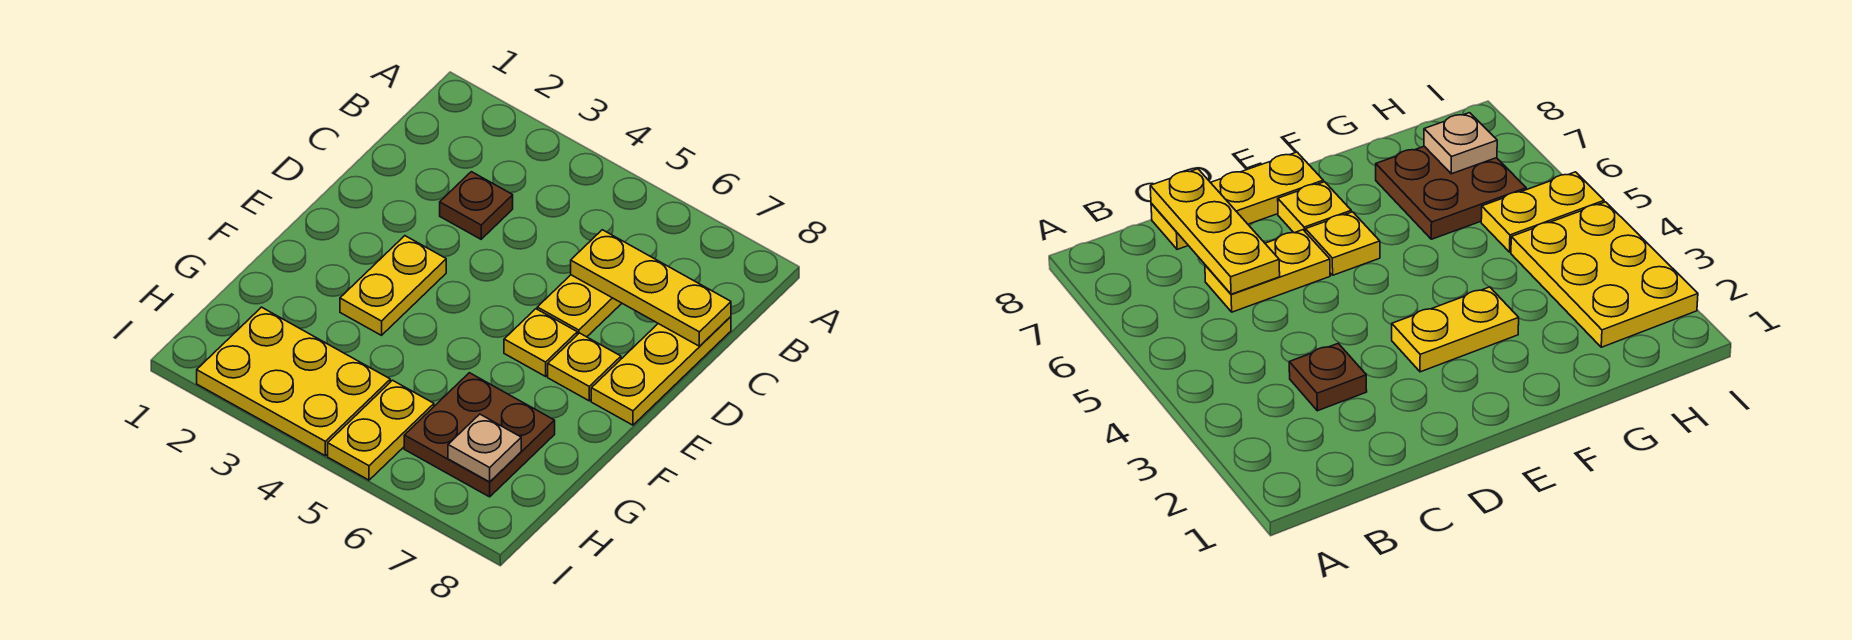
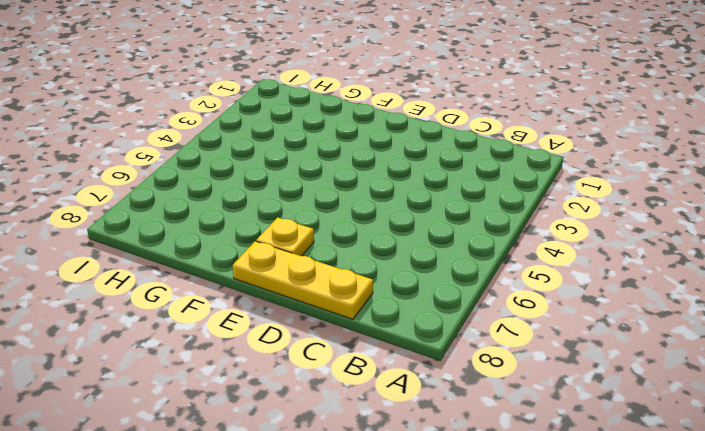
none -> brown 1x1 plate [440,172,513,239]
none -> yellow 1x2 plate [537,275,622,337]

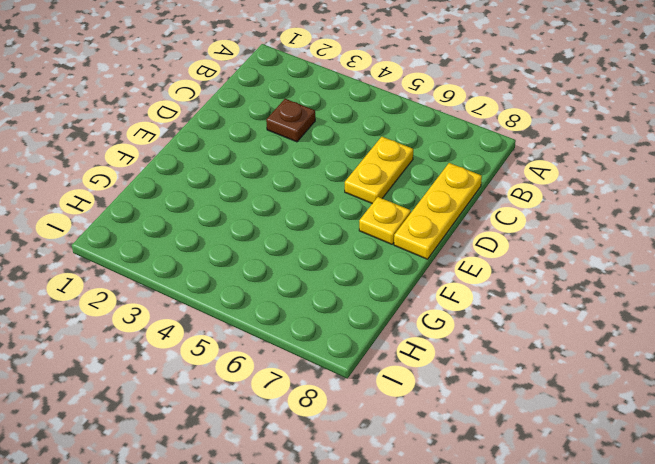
none -> yellow 1x2 plate [340,236,446,335]
none -> yellow 1x1 plate [504,309,577,376]

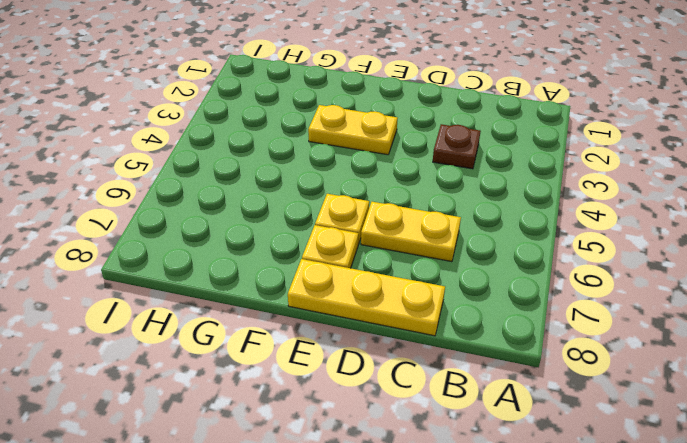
none -> brown 2x2 plate [404,373,555,497]
none -> yellow 2x3 plate [197,307,390,456]

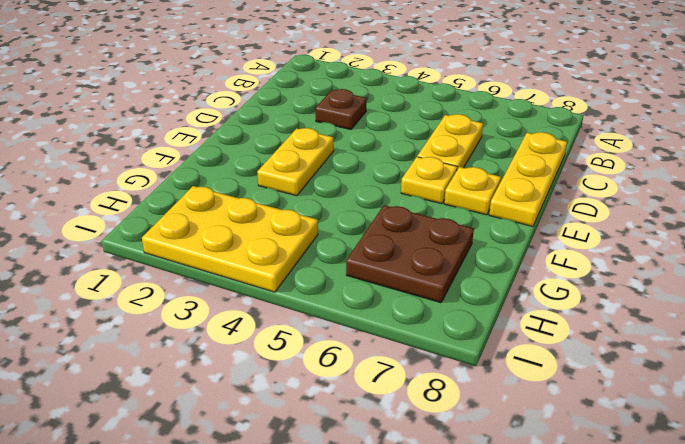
none -> yellow 1x2 plate [328,380,434,480]
none -> yellow 1x3 plate [571,230,731,346]

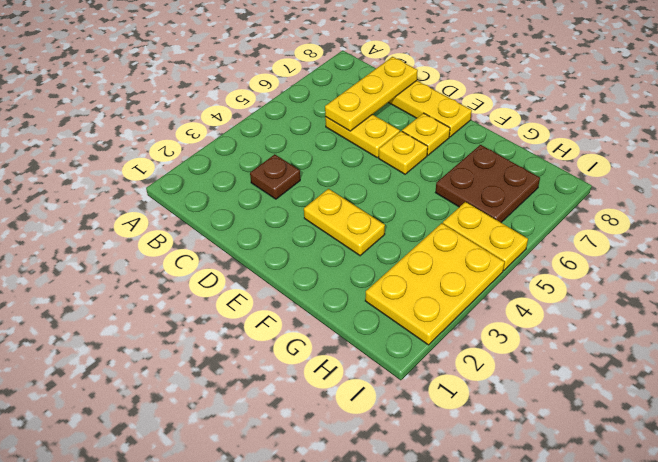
none -> tan 1x1 plate [448,414,521,482]

